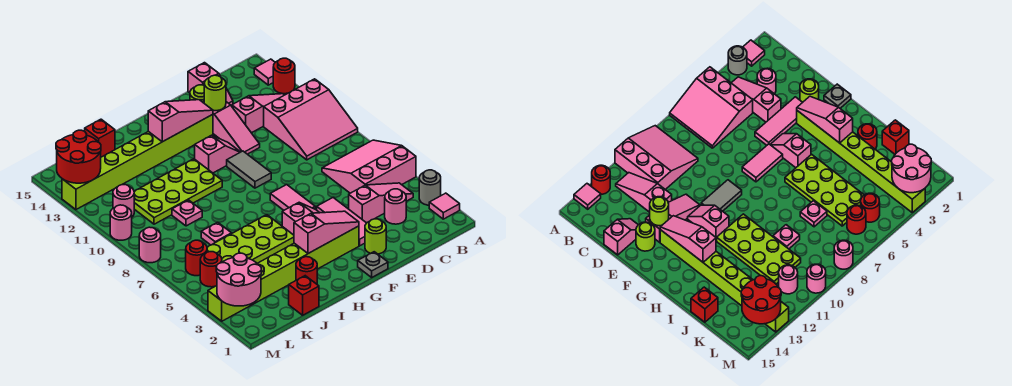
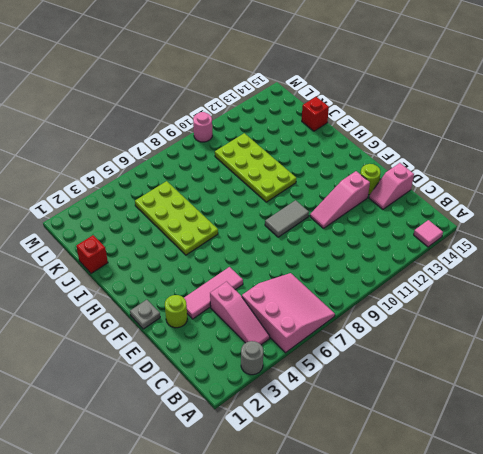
none -> pink 1x1 tile [429,193,460,219]
none -> pink 3x3 slope [264,79,358,160]
none -> red 1x1 round brick [273,58,295,94]
none -> pink 1x3 slope [232,94,284,133]

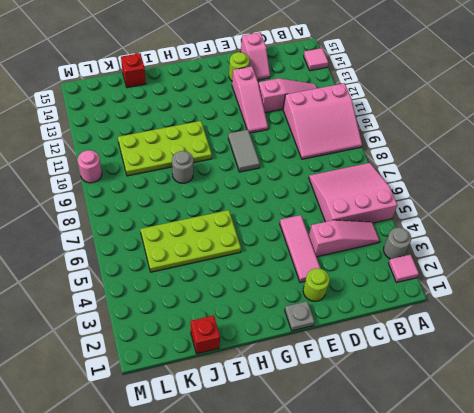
grey 1x1 round brick [172,151,193,183] -> none
none -> red 1x1 round brick [273,58,295,94]
none -> pink 1x1 round brick [385,189,406,224]
none -> lime 1x8 brick [208,226,359,321]
none -> pink 1x2 slope [282,203,320,235]

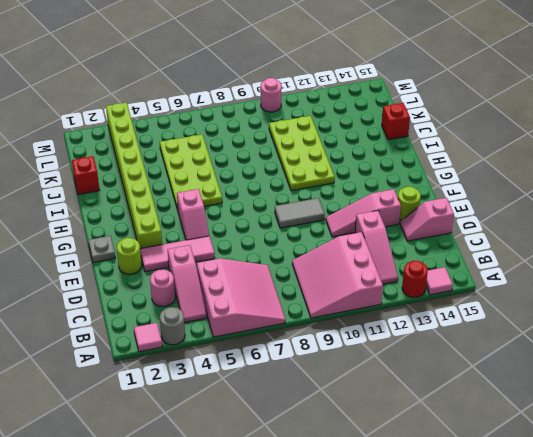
none -> pink 1x2 tile [270,185,315,210]
none -> pink 1x2 slope [195,135,240,173]
none -> lime 1x8 brick [62,114,213,210]
none -> red 1x1 round brick [296,257,317,284]

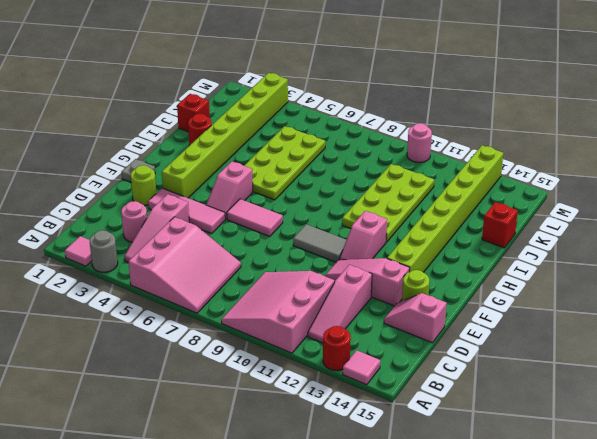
none -> pink 1x1 plate [201,222,232,245]
none -> pink 1x1 plate [172,200,202,226]
none -> red 1x1 round brick [200,252,222,287]
none -> red 1x1 round brick [186,240,207,276]

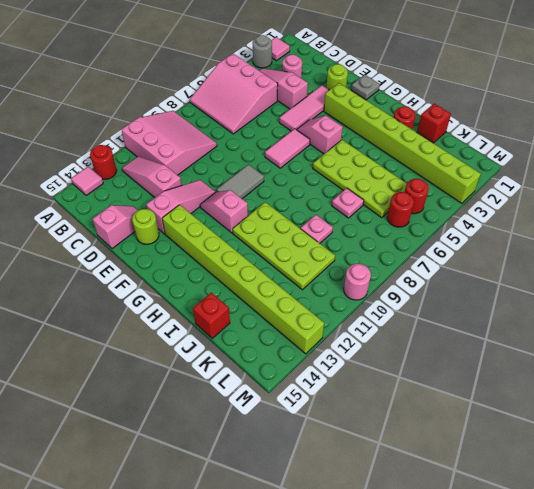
none -> pink 1x1 round brick [113,184,134,217]
none -> pink 1x1 round brick [139,227,161,263]
none -> lime 1x1 round brick [204,75,226,111]
none -> pink 1x3 slope [294,211,359,253]

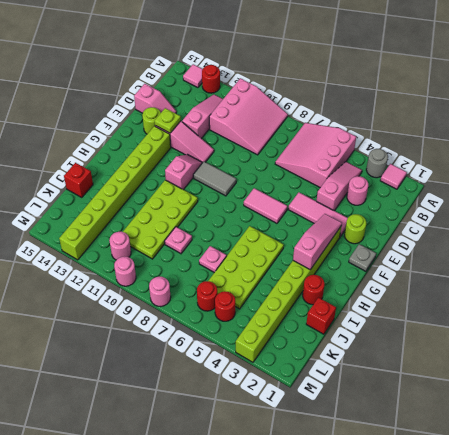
lime 1x1 plate [154,108,181,133] -> lime 1x1 round brick [204,75,226,111]
none -> pink 1x2 slope [282,203,320,235]
none -> pink 1x3 slope [148,100,213,142]
none -> pink 2x2 round brick [216,253,262,306]
none -> red 2x2 round brick [56,130,101,183]

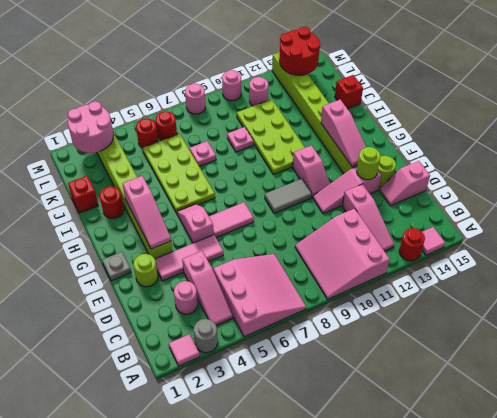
pink 1x2 slope [177,204,214,243] -> pink 1x2 slope turned to [282,203,320,235]

